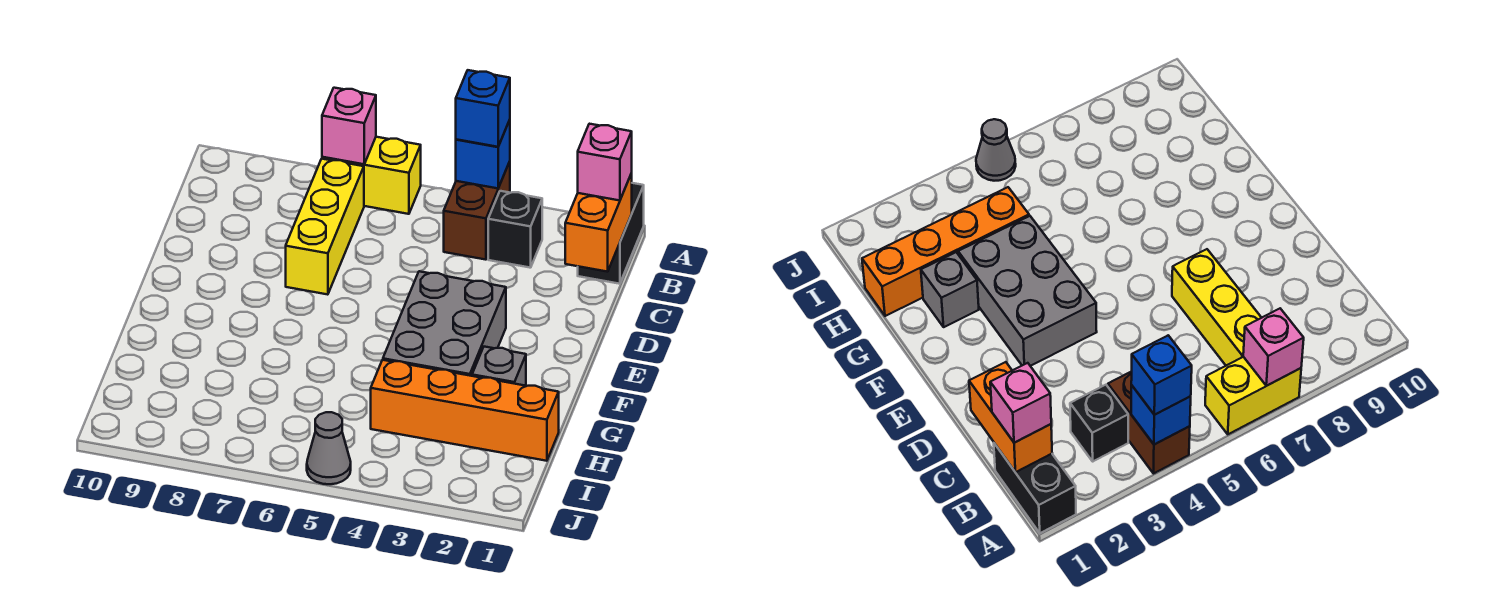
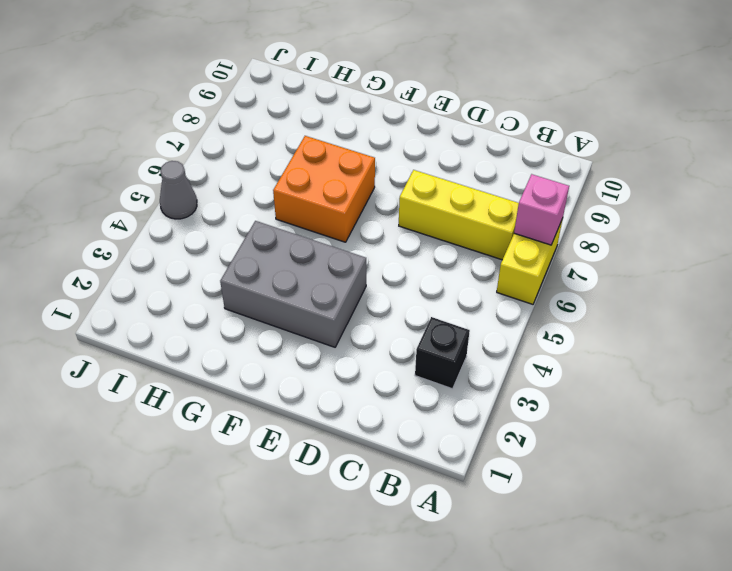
orange 2x2 brick [273,136,375,242] -> none
none -> black 1x2 brick [578,183,644,284]
none -> brown 1x2 brick [444,161,510,260]
none -> grey 1x1 brick [472,347,526,386]

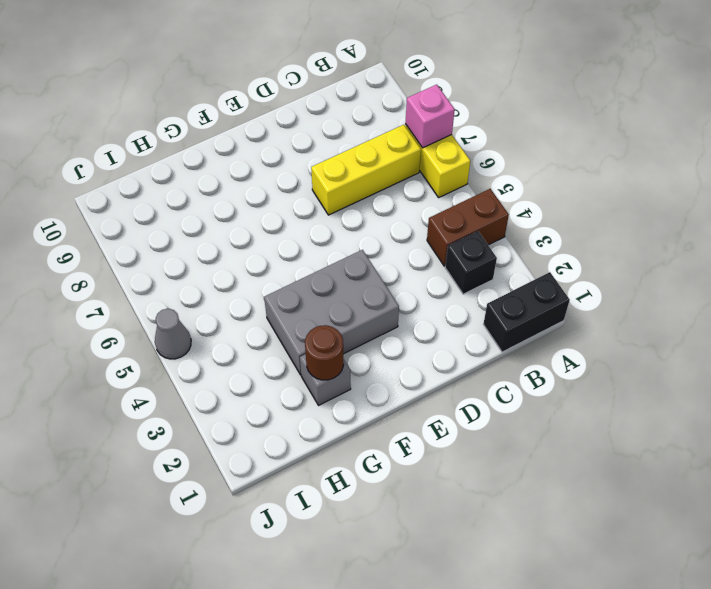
brown 1x1 round brick [305,325,344,380] -> none
none -> orange 1x4 brick [371,360,559,461]
none -> blue 1x1 brick [456,120,510,188]
none -> orange 1x2 brick [565,173,632,272]

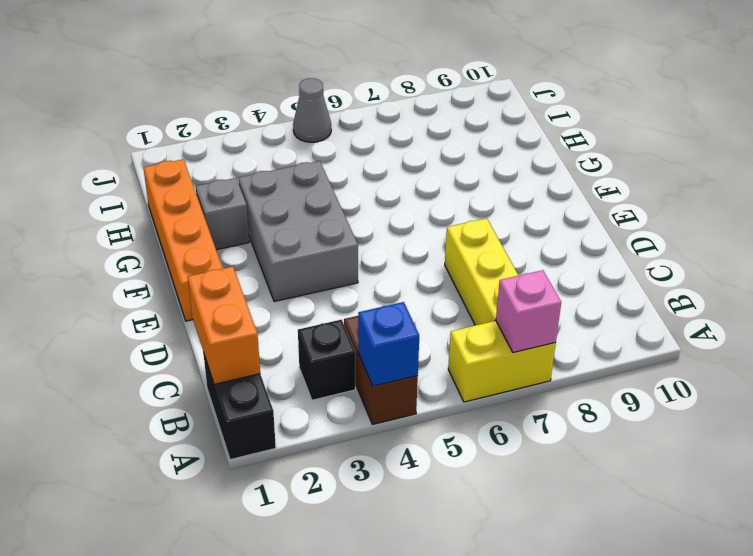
orange 1x4 brick [143,159,223,321] -> orange 1x4 brick turned to [371,360,559,461]
none -> blue 1x1 brick [456,70,510,147]
none -> pink 1x1 brick [578,124,632,201]

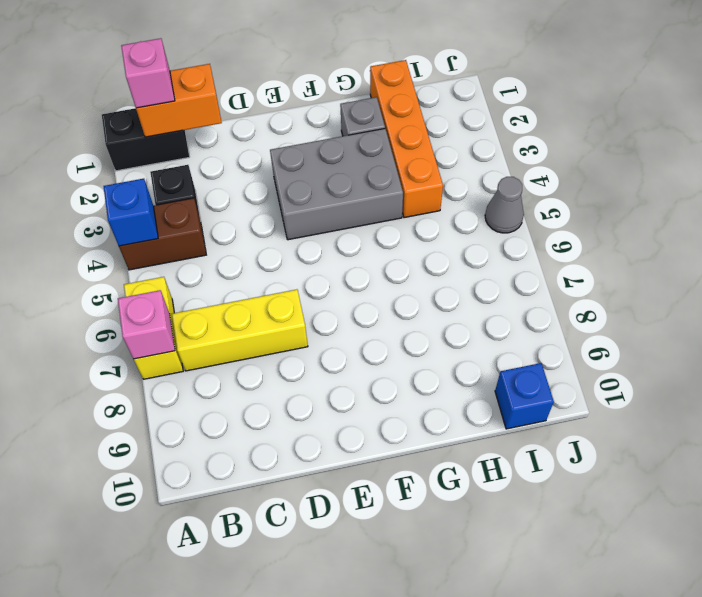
blue 1x1 brick [495,363,554,429] -> blue 1x1 brick moved to [456,70,510,147]

